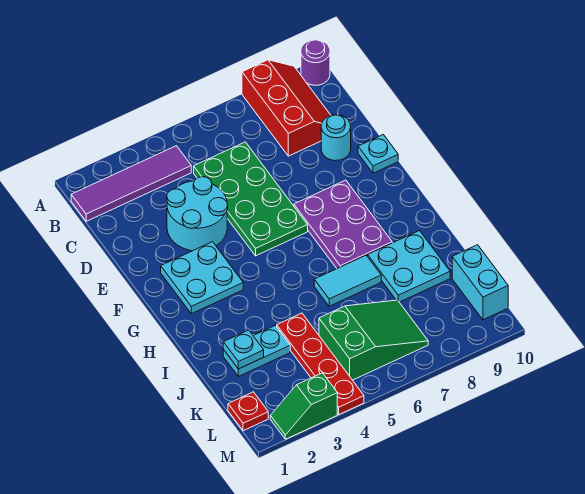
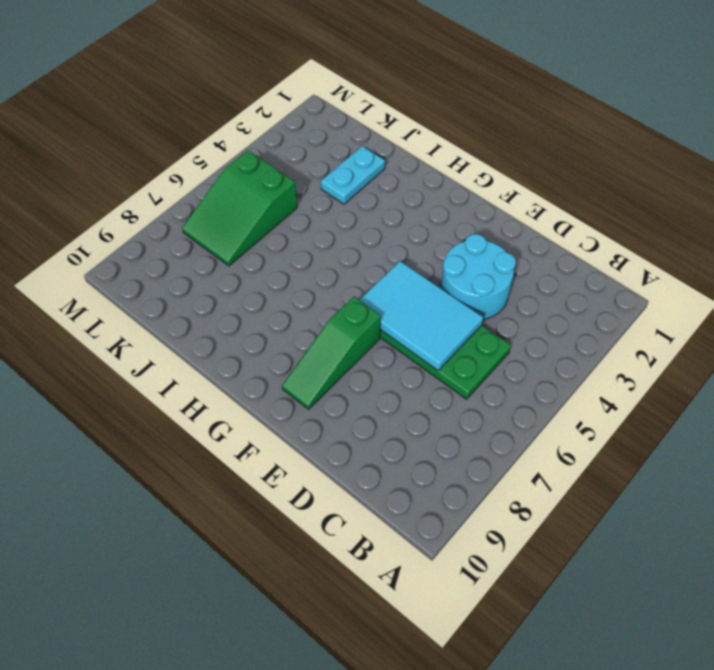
cyan 2x3 tile [360,261,483,370] -> none
green 1x3 slope [282,297,381,409] -> purple 2x3 plate [294,180,392,268]
none -> red 2x3 slope [242,60,331,156]
none -> purple 1x1 round brick [301,40,330,85]
none -> purple 1x4 tile [71,146,191,221]

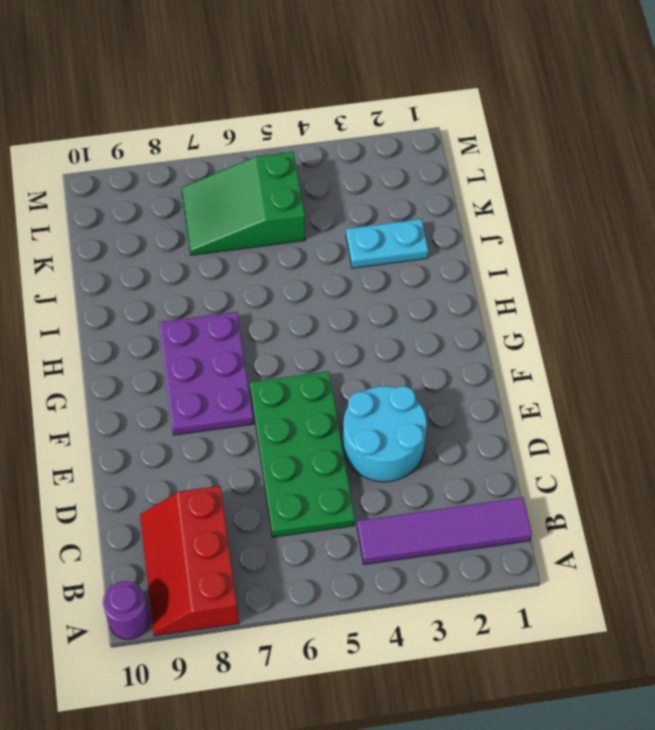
none -> cyan 1x1 round brick [321,115,351,161]
none -> cyan 1x1 plate [358,135,398,173]
none -> cyan 2x2 plate [161,242,243,314]

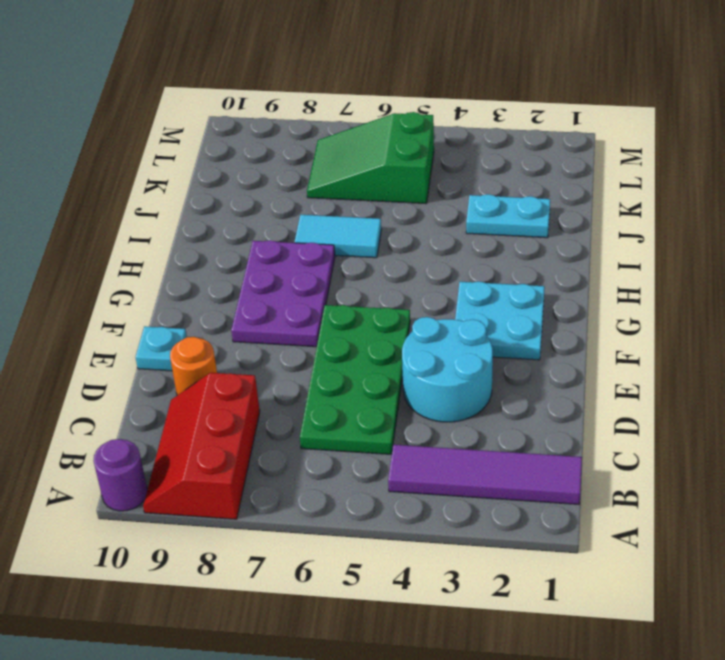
orange 1x1 round brick [170,337,217,395] -> cyan 1x1 round brick [321,115,351,161]
none -> cyan 2x2 plate [368,231,450,302]
none -> red 1x4 plate [277,313,364,414]
none -> cyan 1x2 brick [452,245,508,320]

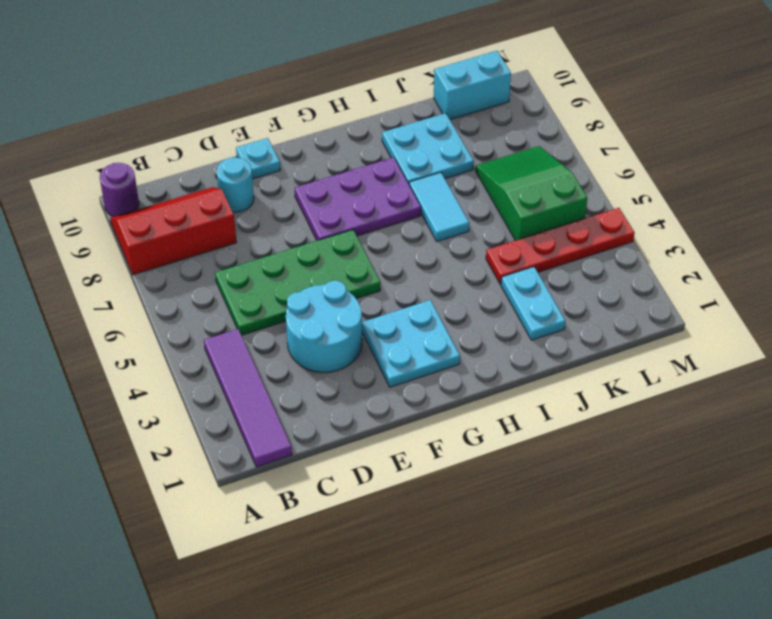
none -> red 1x1 plate [228,392,268,431]
none -> green 1x2 slope [270,373,337,439]
none -> cyan 1x1 plate [223,330,264,369]

